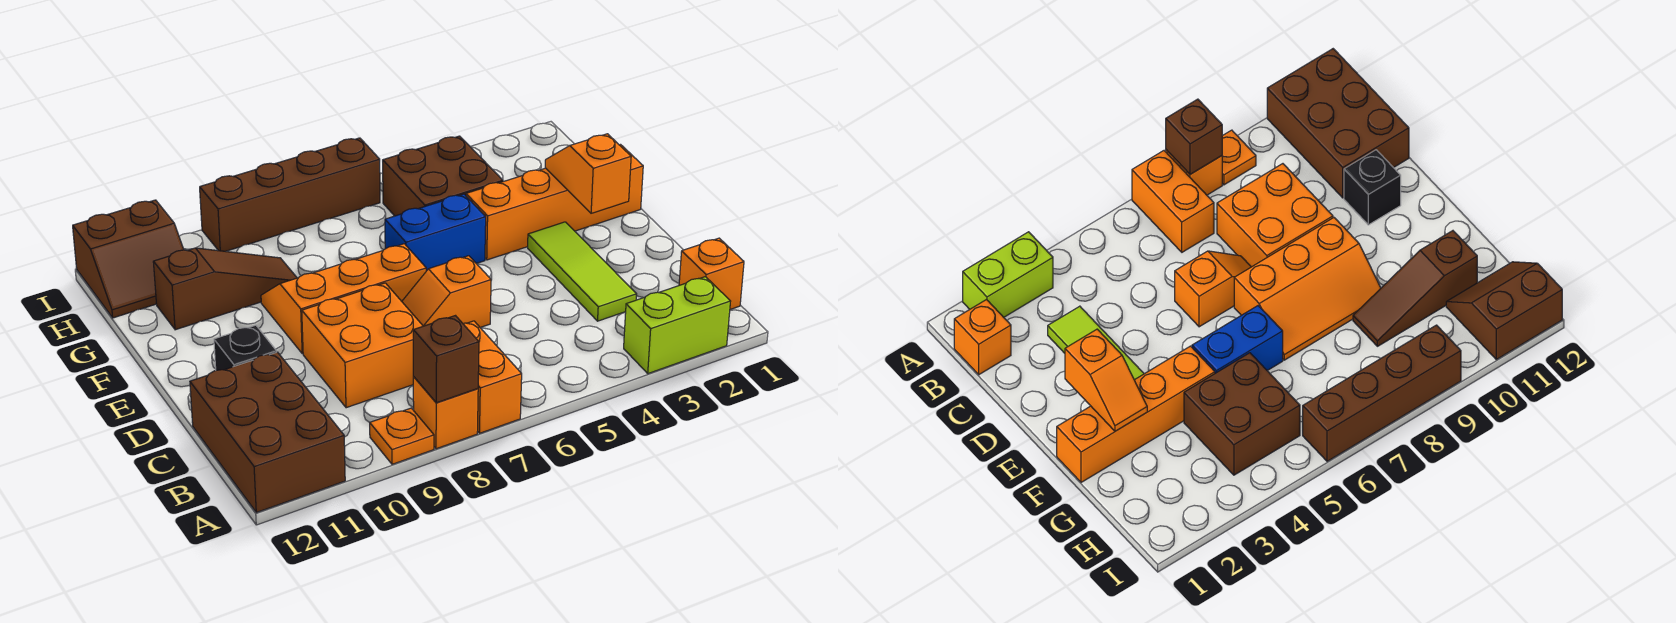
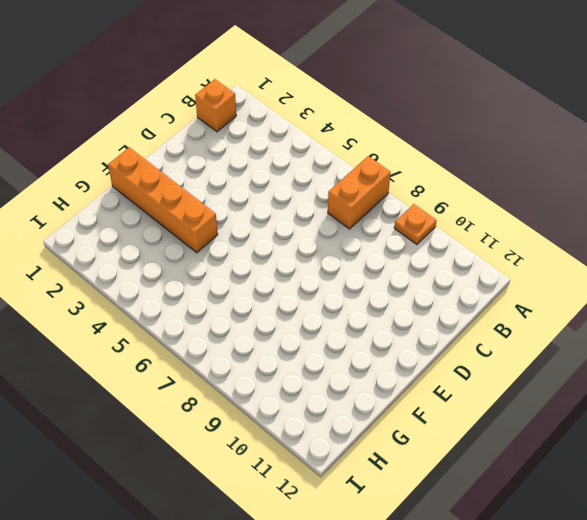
none -> lime 1x2 brick [624,277,731,374]
none -> orange 1x1 brick [413,377,478,449]
none -> brown 2x3 brick [190,352,345,513]

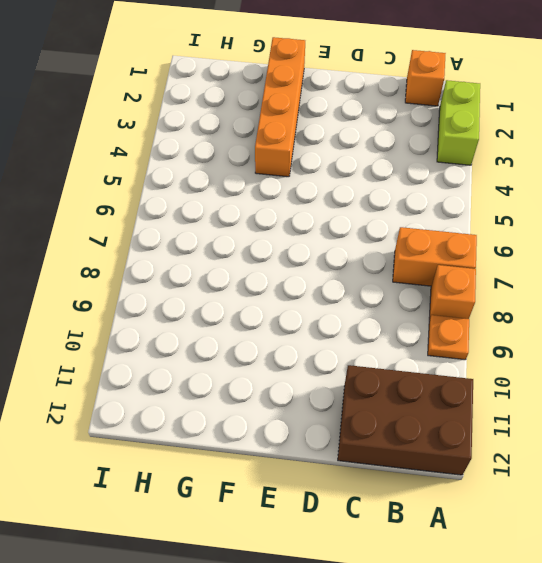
none -> lime 1x3 tile [528,222,637,321]
none -> orange 2x2 brick [302,283,423,408]
none -> orange 1x2 slope [402,256,491,327]

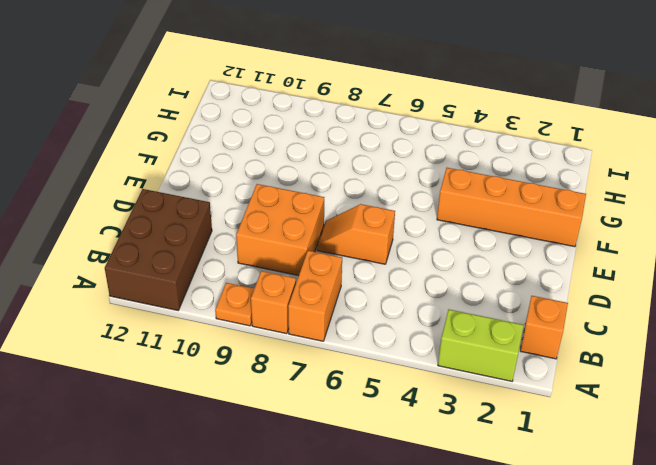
none -> lime 1x3 tile [528,222,637,321]
none -> black 1x1 brick [214,325,277,370]
none -> orange 2x3 slope [261,244,426,354]

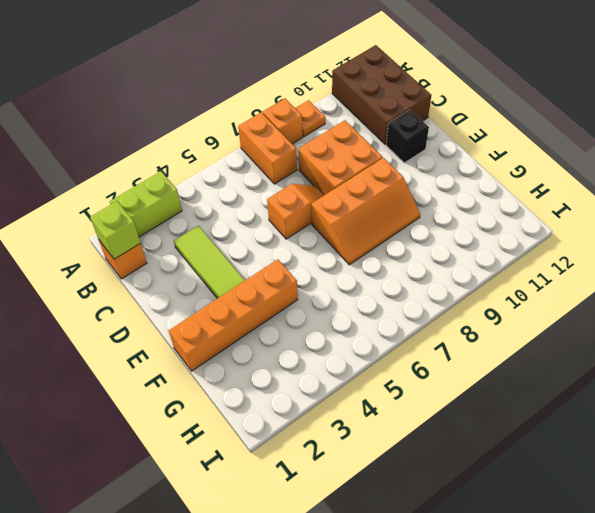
lime 1x1 brick [90,201,140,259] -> none
none -> blue 1x2 brick [385,194,486,271]
none -> brown 2x2 brick [383,136,503,216]
none -> brown 1x3 slope [153,248,297,330]

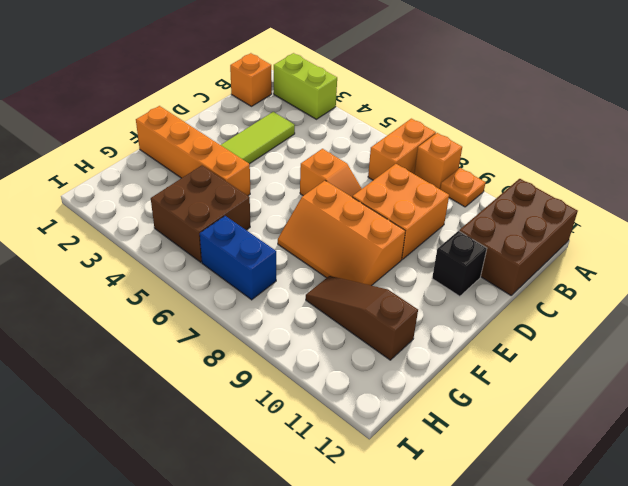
blue 1x2 brick [200,216,276,300] -> blue 1x2 brick moved to [385,194,486,271]
none -> brown 2x2 slope [73,200,184,318]
none -> brown 1x4 brick [200,138,380,251]
none -> brown 1x1 brick [413,316,479,403]

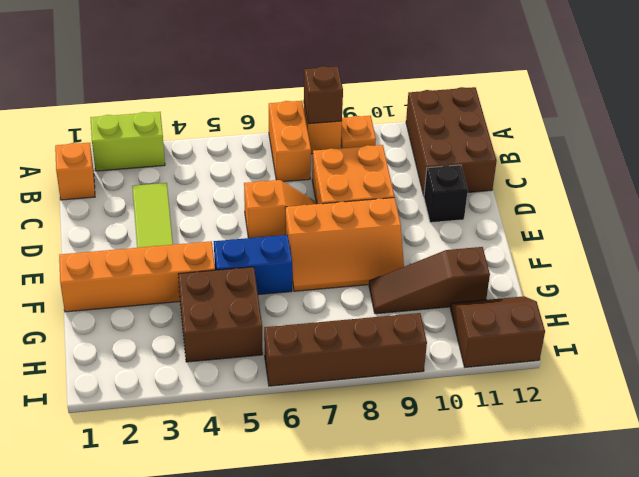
none -> orange 1x2 slope [545,134,631,213]

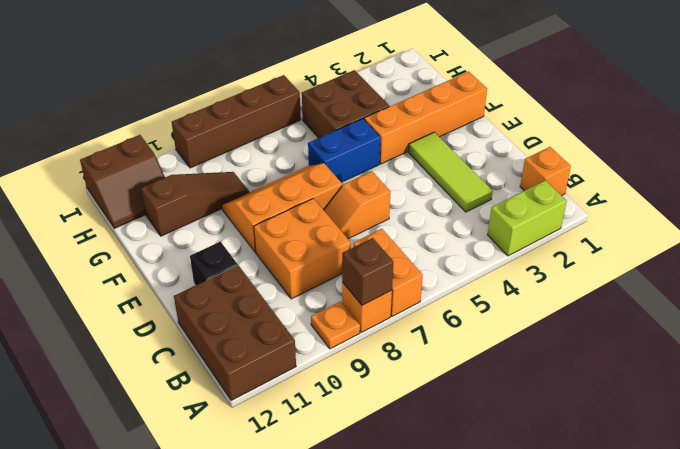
none -> orange 1x2 slope [545,134,631,213]

